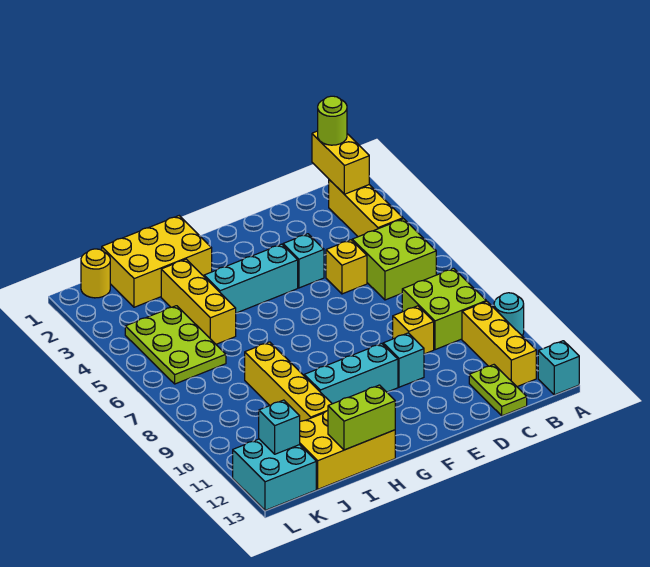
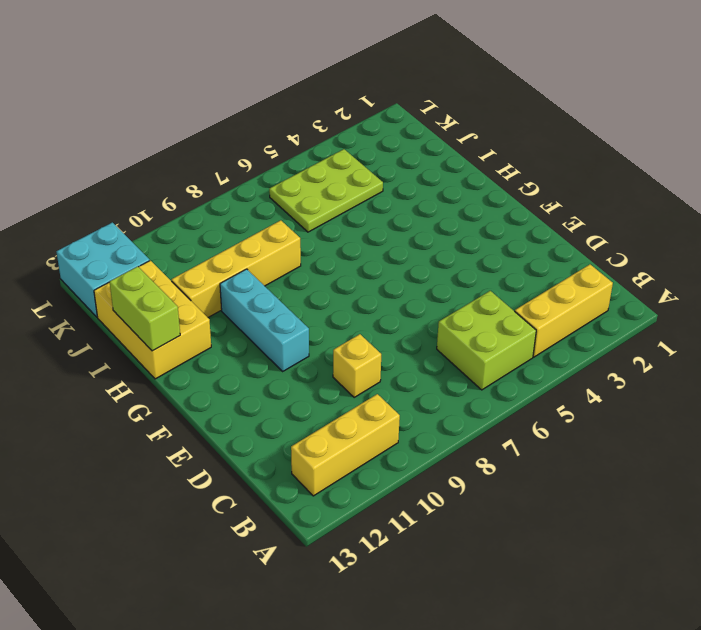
none -> cyan 1x1 round brick [494,293,524,336]
none -> cyan 1x1 brick [538,341,579,395]
none -> lime 2x2 brick [402,268,486,350]

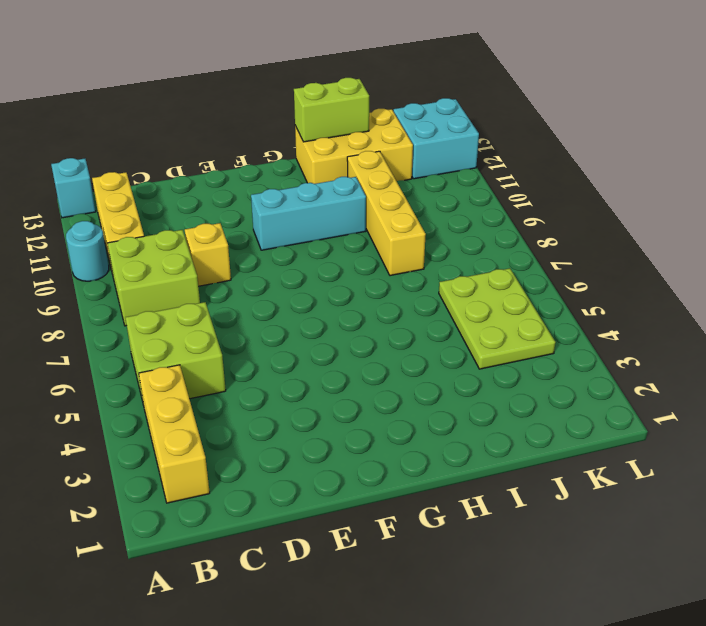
none -> lime 1x2 plate [469,365,527,416]
none -> yellow 1x1 brick [326,240,367,294]
none -> cyan 1x1 brick [283,234,324,288]

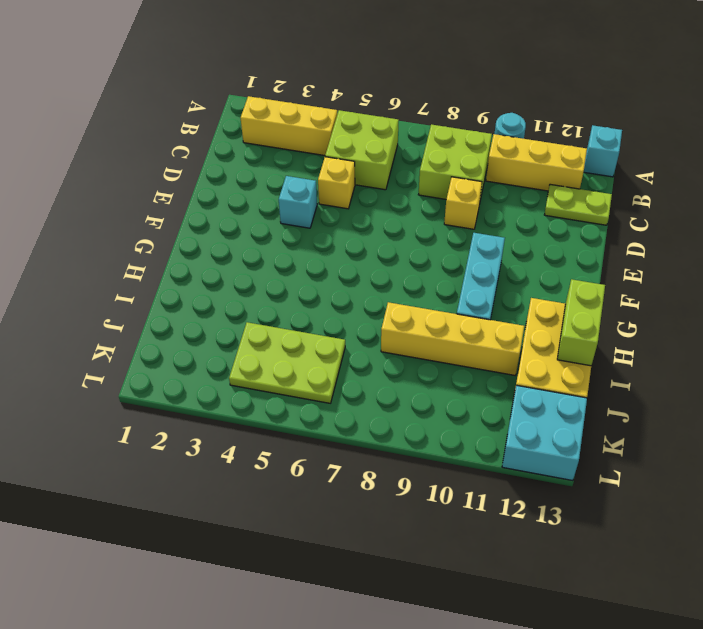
none -> cyan 1x1 brick [383,333,424,387]
none -> cyan 1x3 brick [204,244,298,313]
none -> yellow 2x3 brick [102,216,212,307]

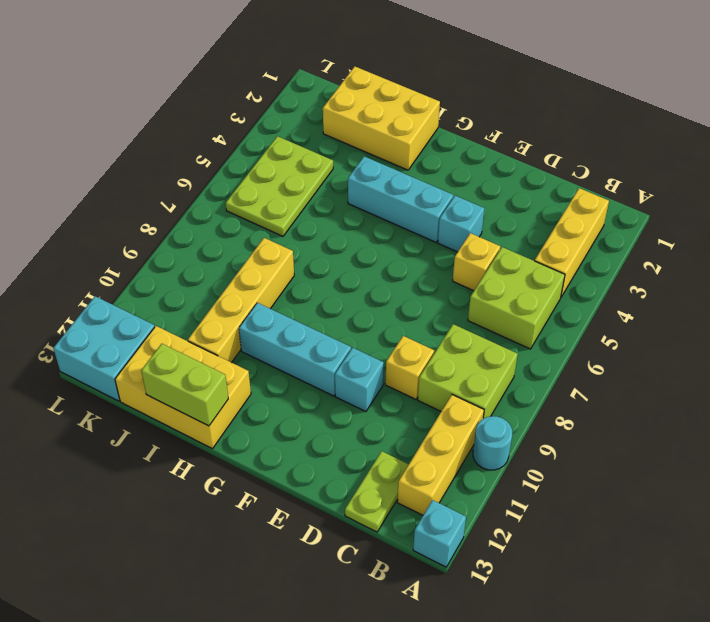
none -> yellow 1x3 brick [161,259,236,344]
none -> yellow 1x1 round brick [81,249,110,298]
none -> yellow 1x2 brick [312,131,369,194]

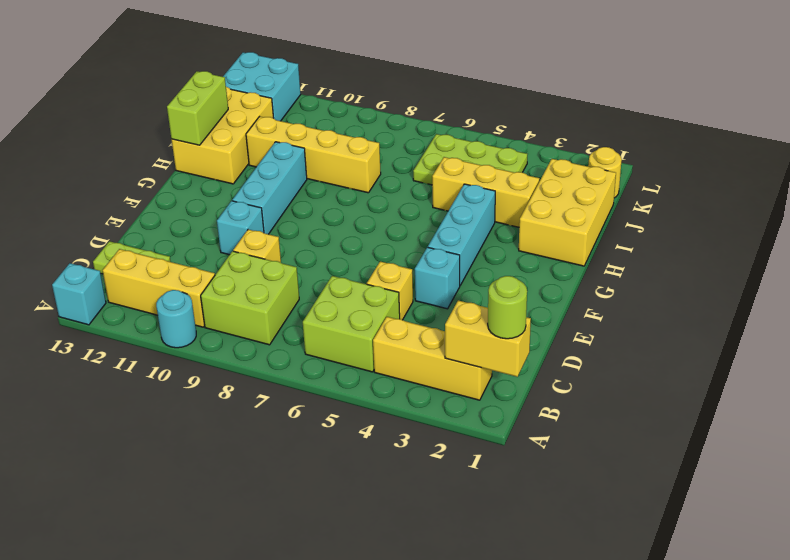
none -> cyan 1x1 brick [259,400,300,454]

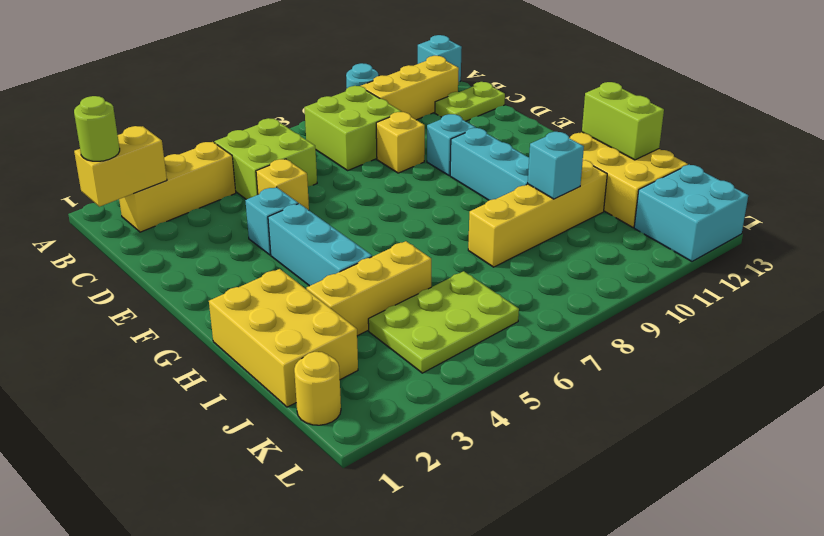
cyan 1x1 brick [528,132,584,199] -> cyan 1x1 brick moved to [259,400,300,454]

